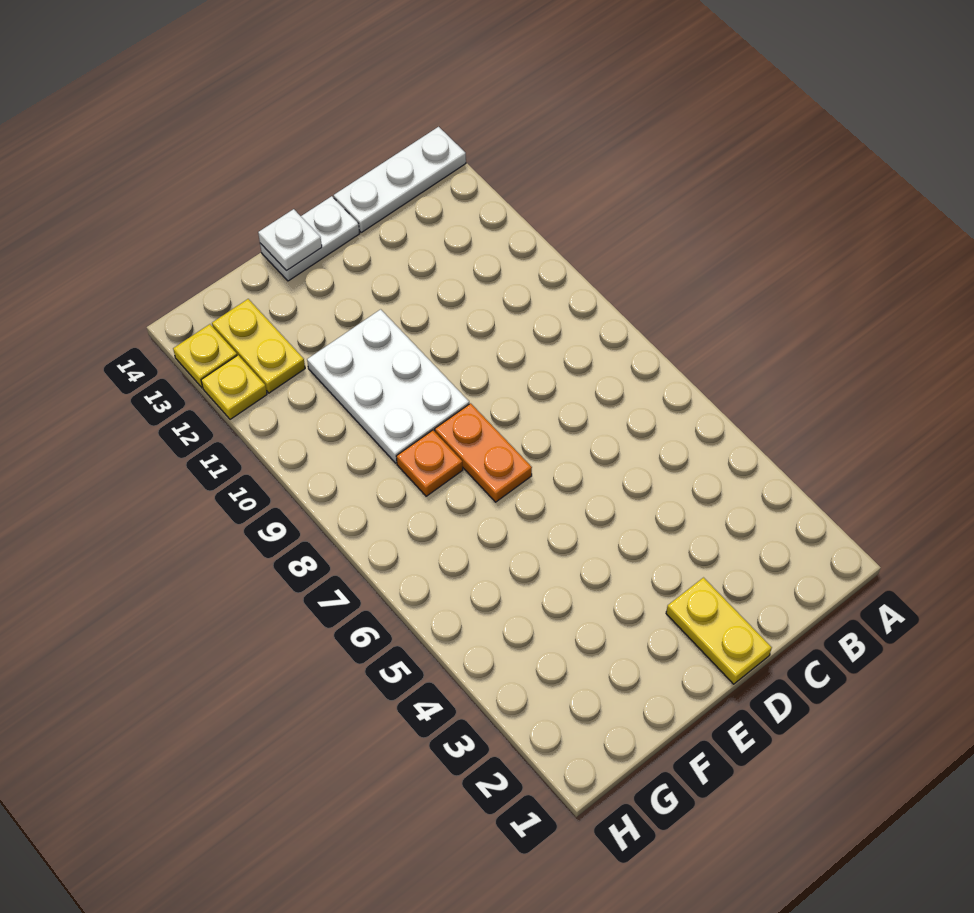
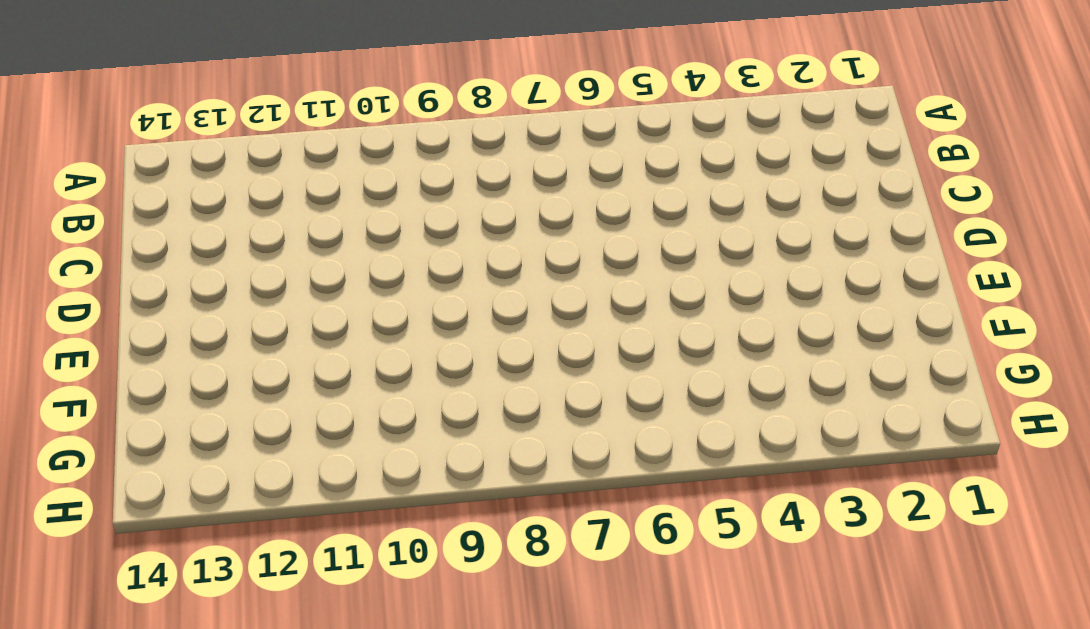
none -> white 1x3 plate [334,127,466,232]
none -> yellow 1x2 plate [666,578,772,684]

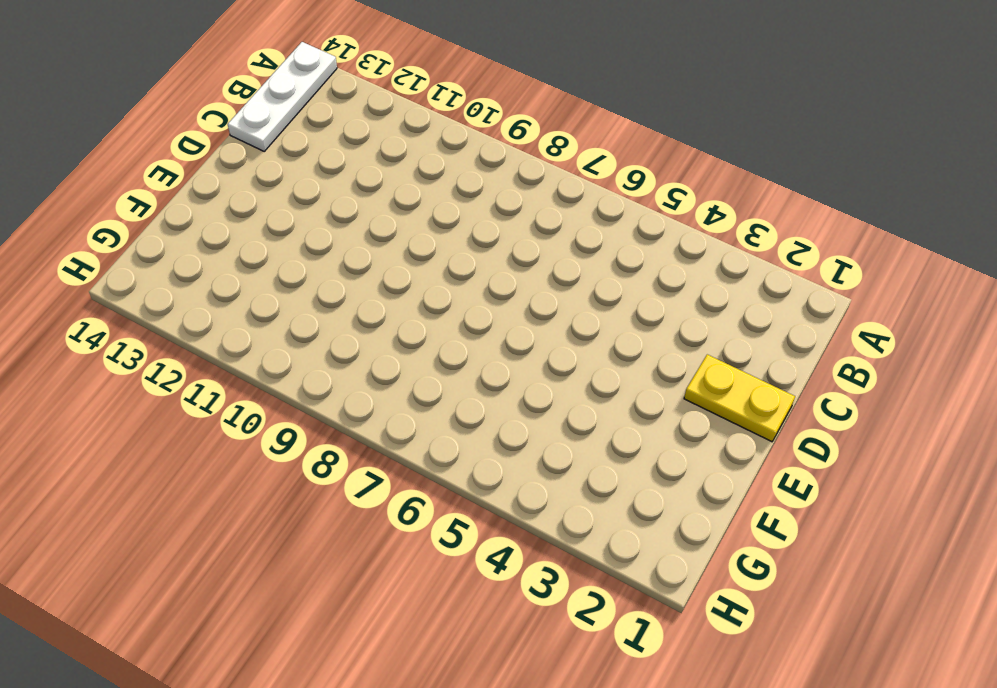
none -> white 1x2 plate [260,196,360,281]
none -> orange 1x2 plate [435,403,532,502]

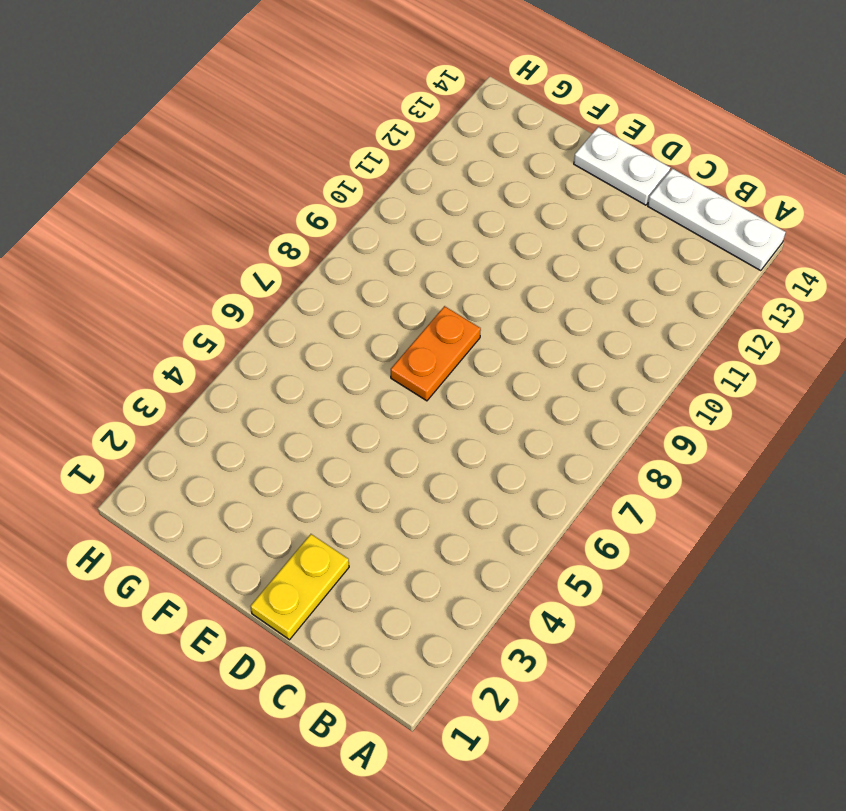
none -> white 2x3 plate [307,309,469,463]
none -> orange 1x1 plate [396,430,463,496]

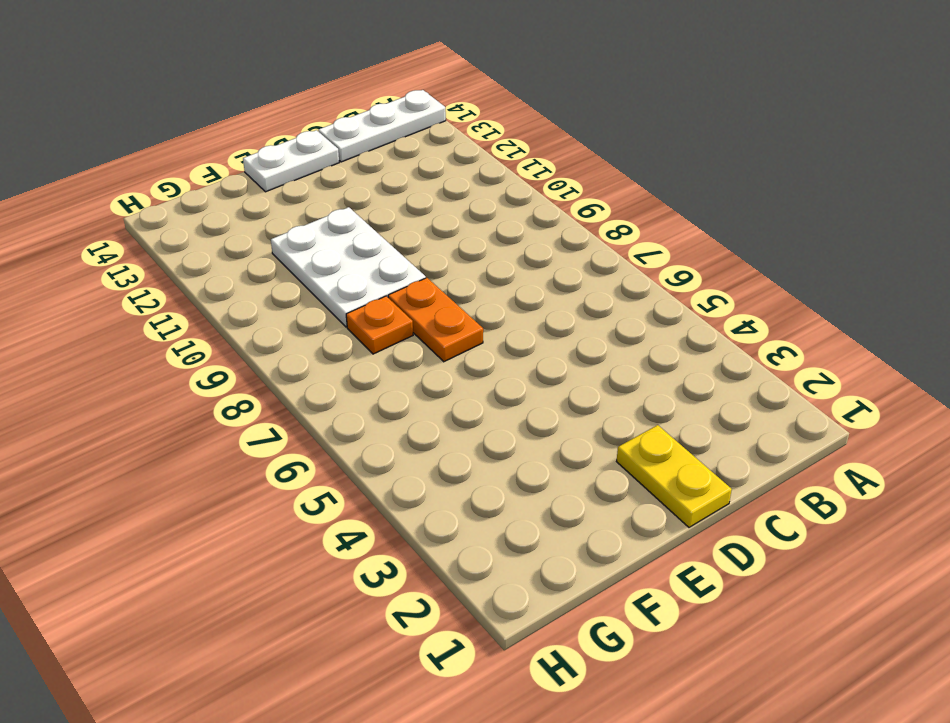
none -> yellow 1x2 plate [212,299,305,393]
none -> yellow 1x1 plate [201,355,267,419]

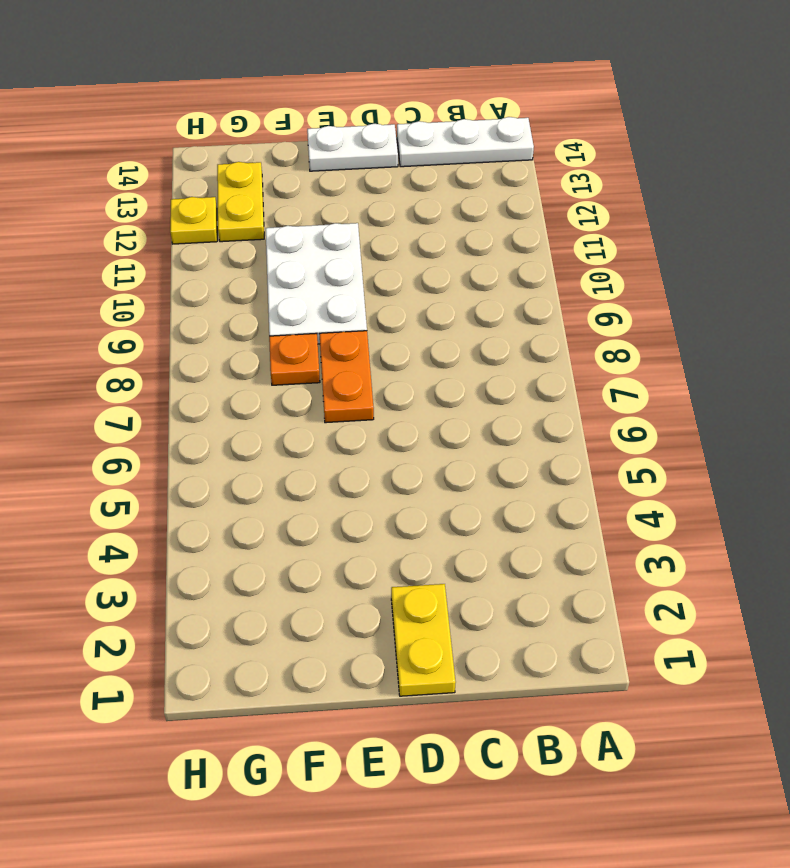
none -> yellow 1x1 plate [173,324,237,387]
none -> white 1x1 plate [258,209,322,271]

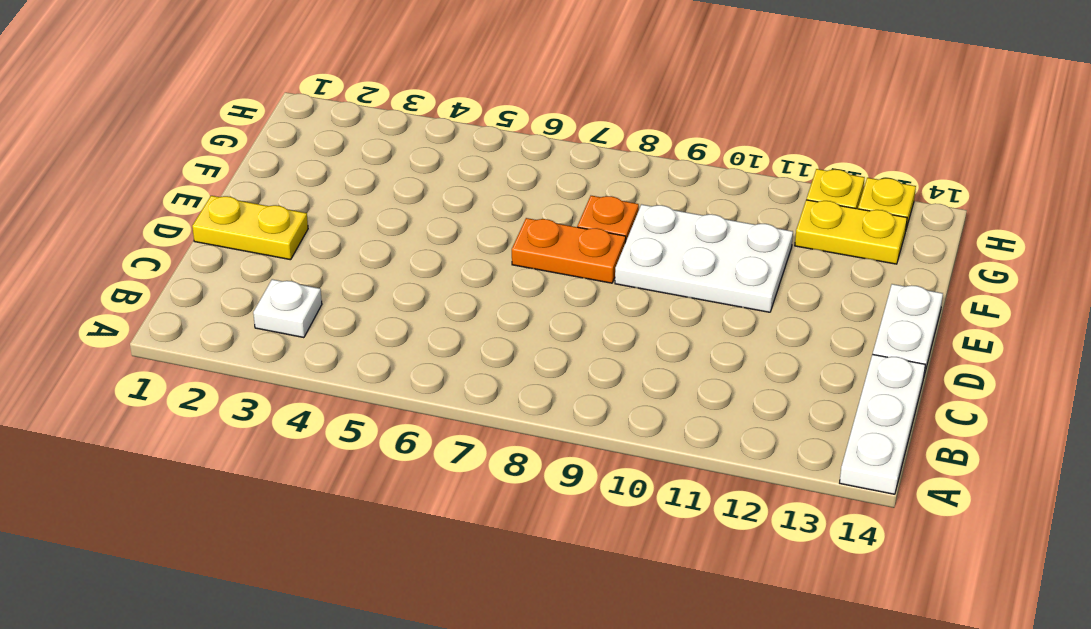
white 1x1 plate [253,279,322,338] -> white 1x1 plate moved to [258,209,322,271]

